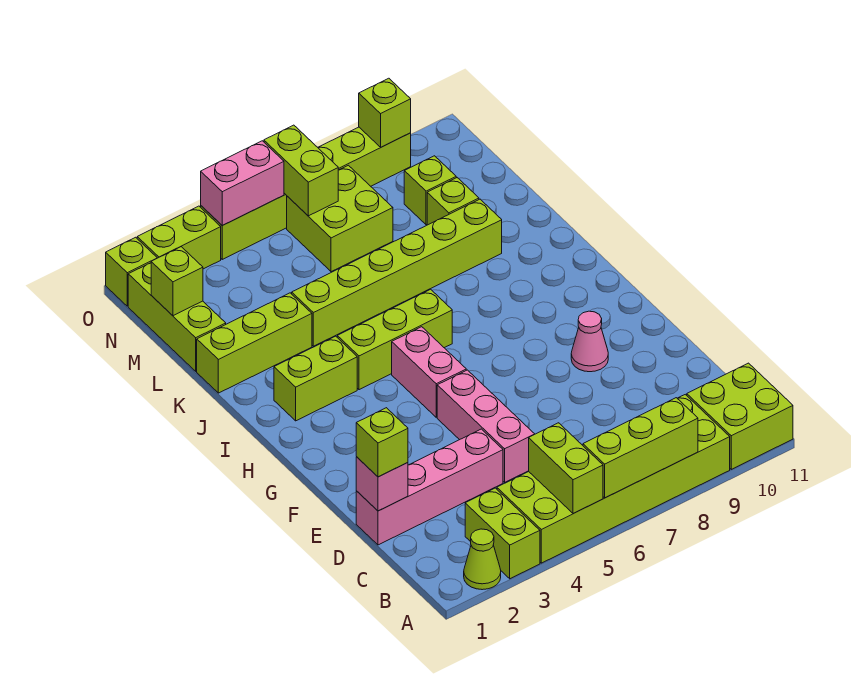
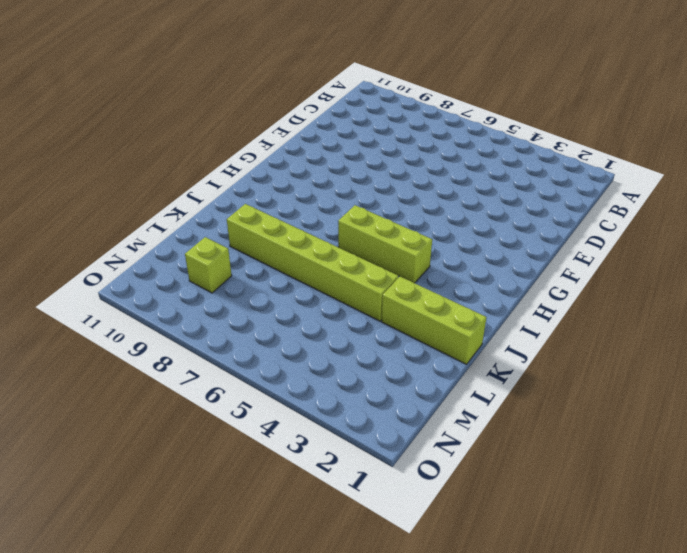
none -> lime 1x1 cone [464,529,501,590]
none -> lime 1x2 brick [465,488,540,579]
none -> lime 2x6 brick [497,395,730,563]

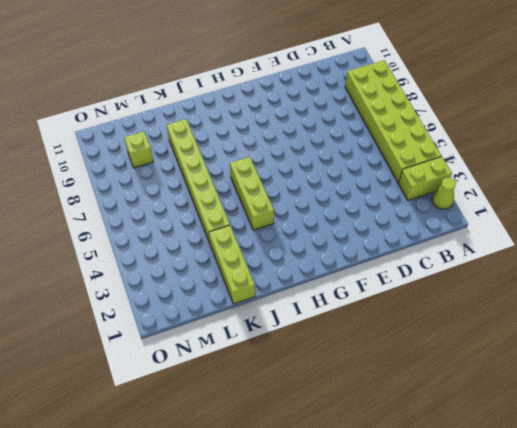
none -> lime 2x2 brick [687,363,793,469]
none -> pink 1x4 brick [356,429,503,545]
none -> pink 1x3 brick [437,370,534,482]

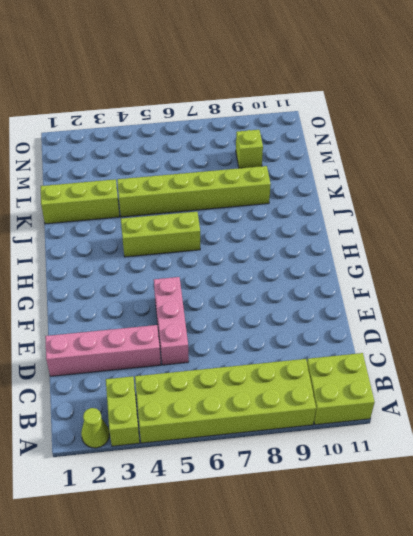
none -> pink 1x1 cone [571,311,608,372]
none -> pink 1x2 brick [392,327,466,417]
none -> lime 1x2 brick [274,336,357,421]

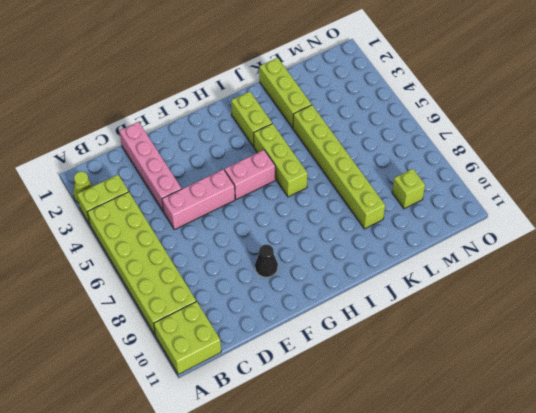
black 1x1 cone [255,244,278,277] -> pink 1x1 cone [571,311,608,372]
none -> lime 1x3 brick [128,263,226,371]
none -> lime 1x1 brick [427,178,479,225]
none -> lime 2x2 brick [287,165,393,272]

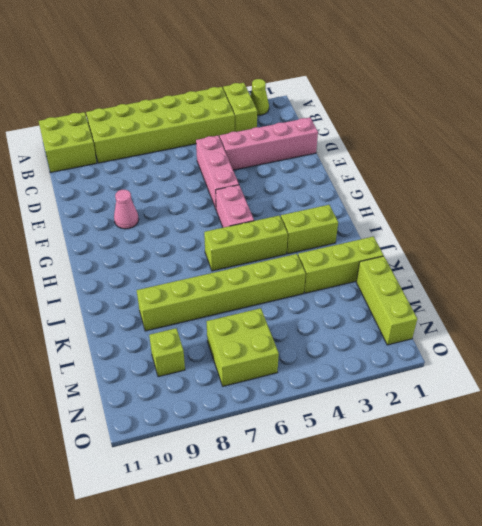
none -> lime 1x1 brick [427,178,479,225]
none -> lime 1x1 brick [106,237,157,306]
none -> lime 1x2 brick [137,206,221,269]

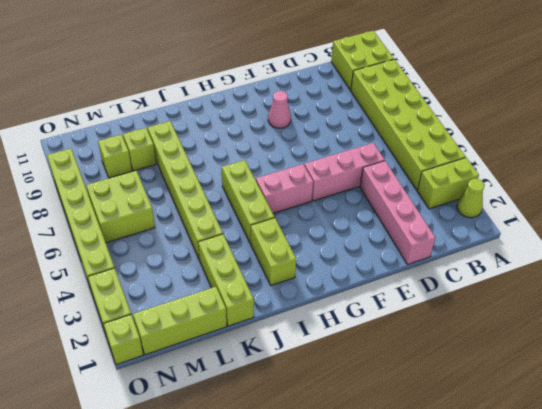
none -> lime 1x2 brick [529,423,603,514]
none -> lime 1x3 brick [583,398,698,498]
none -> pink 1x1 brick [356,457,408,511]

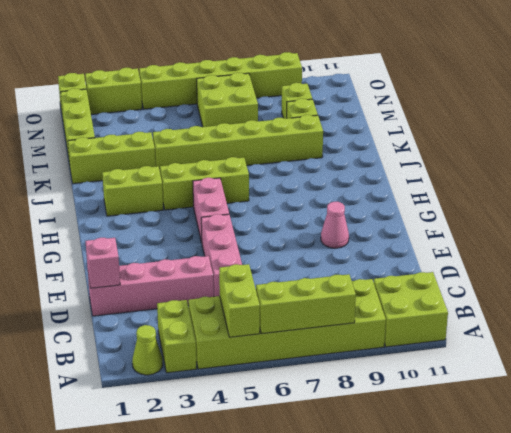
none -> lime 1x1 brick [151,247,203,316]
none -> lime 1x2 brick [264,125,338,216]
none -> pink 1x2 brick [201,141,284,225]

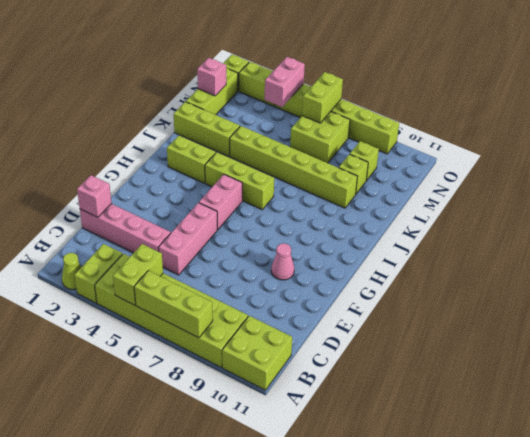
pink 1x1 brick [197,58,226,96] -> lime 1x1 brick [151,247,203,316]
pink 1x2 brick [265,57,305,107] -> pink 1x2 brick turned to [201,141,284,225]
none -> lime 1x1 brick [359,78,411,147]
none -> lime 1x1 brick [356,408,408,477]

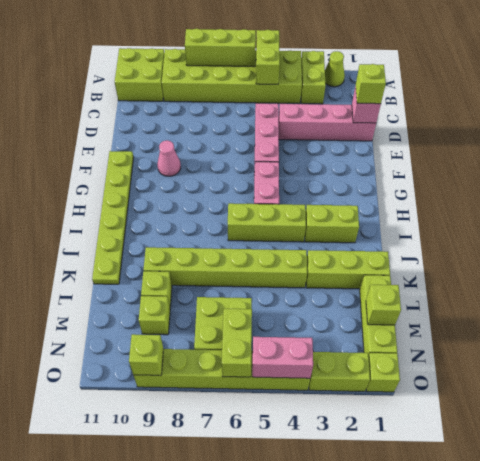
lime 1x6 plate [92,151,134,284] -> none

